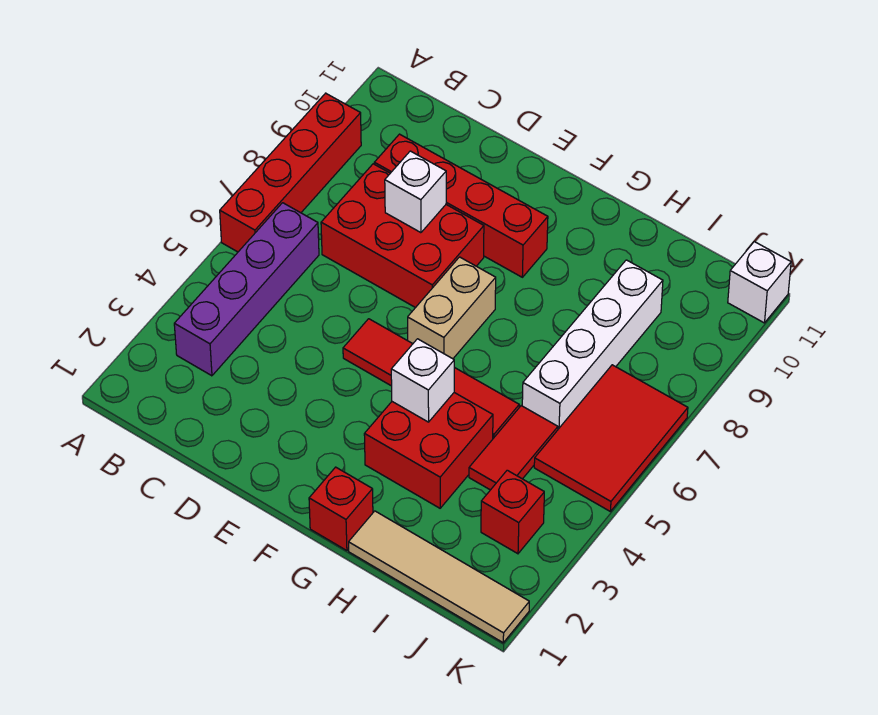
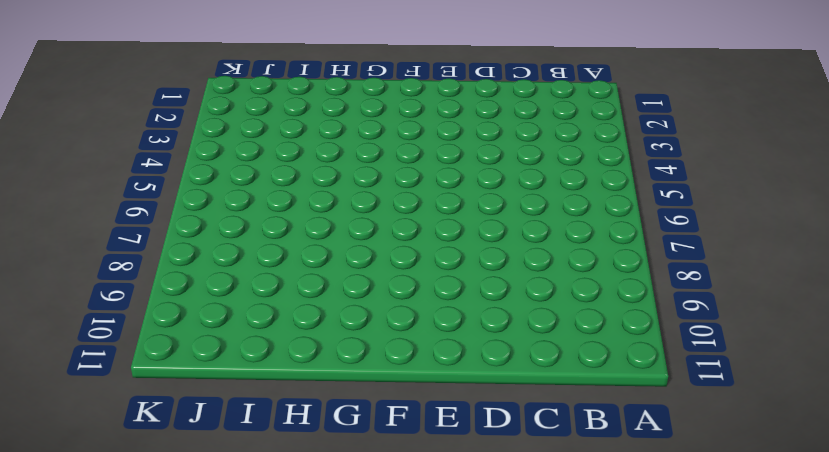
none -> red 1x4 brick [220,93,361,252]
none -> purple 1x4 brick [174,203,319,376]
none -> red 2x3 brick [321,164,484,308]

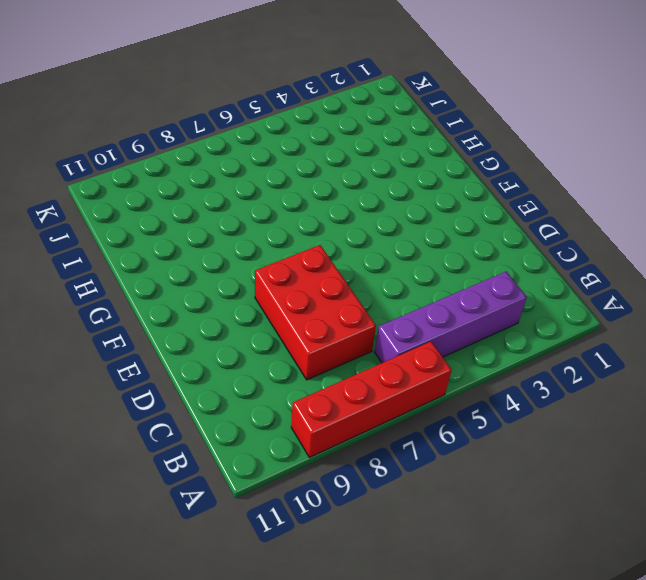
none -> red 1x4 brick [374,134,548,277]
none -> red 1x4 tile [343,319,519,438]
none -> tan 1x2 brick [408,257,496,359]

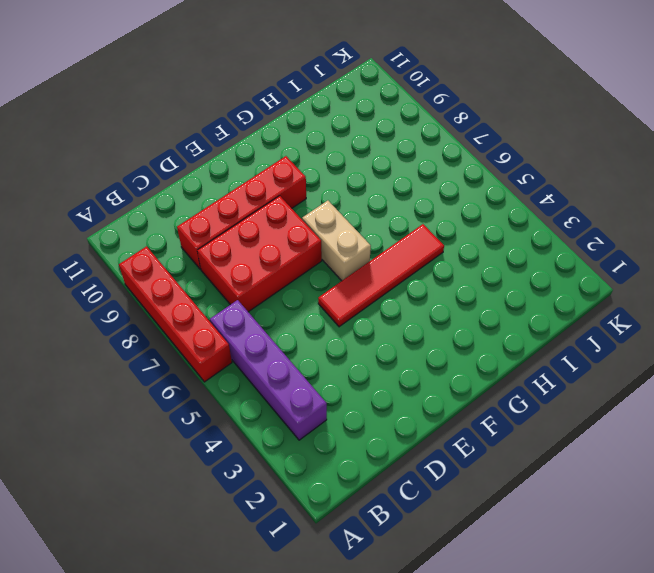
none -> red 1x1 brick [309,467,373,551]
none -> red 2x2 brick [364,393,493,508]
none -> tan 1x4 tile [349,511,529,643]

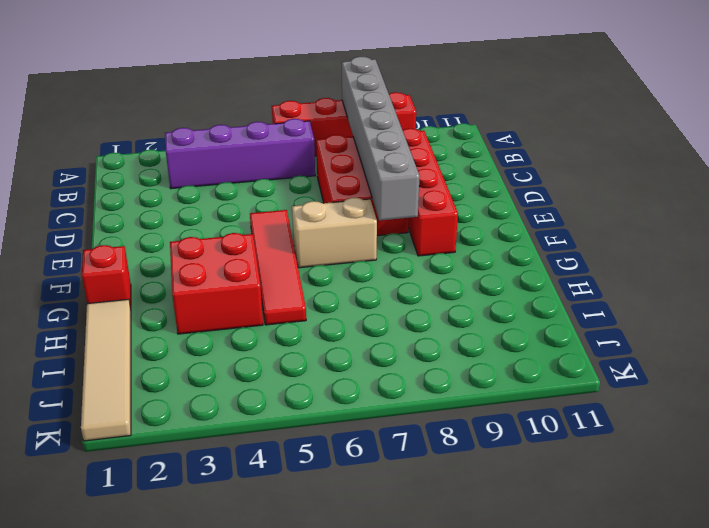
grey 1x6 brick [342,57,420,220] -> white 1x1 brick [385,151,446,233]
none -> red 1x2 tile [469,406,558,490]
none -> white 1x4 brick [522,260,663,429]
none -> red 1x1 brick [481,470,544,554]

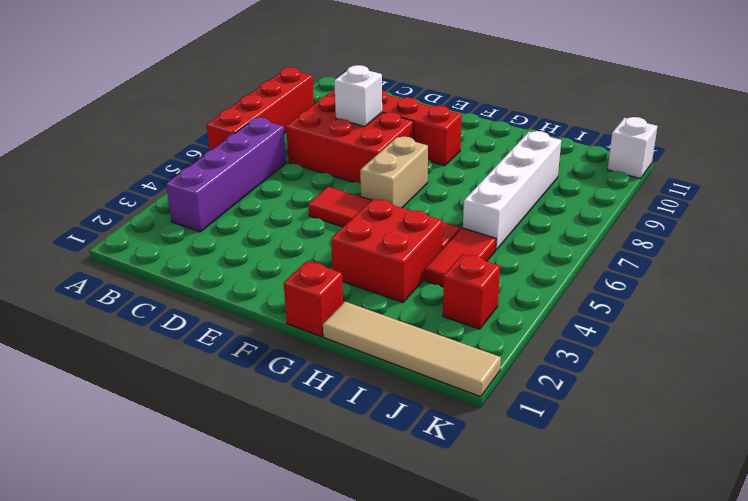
none -> red 2x3 tile [534,365,688,512]
none -> white 1x1 brick [391,339,454,422]

